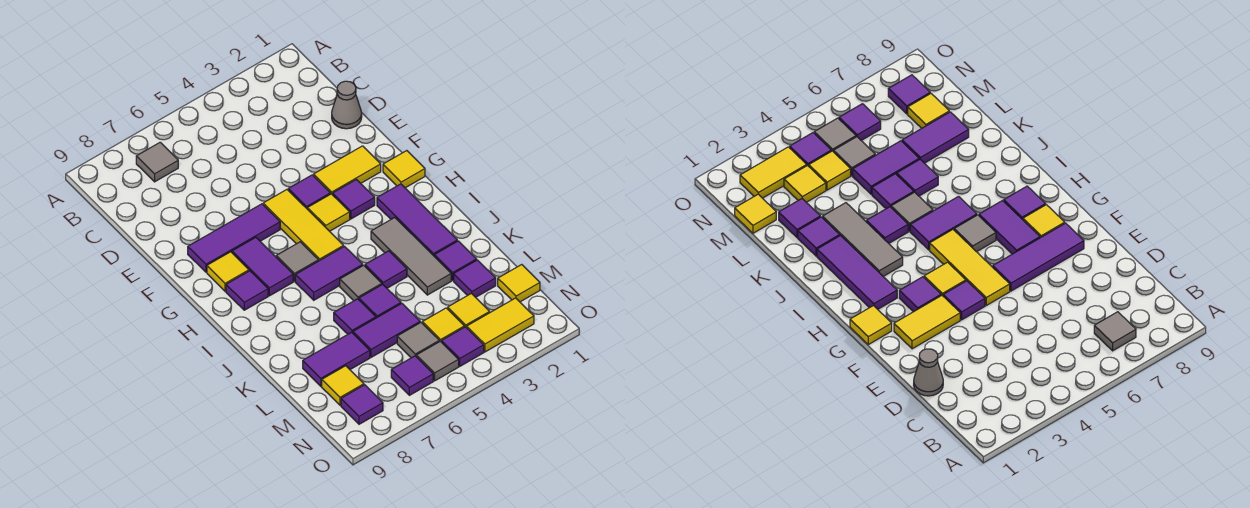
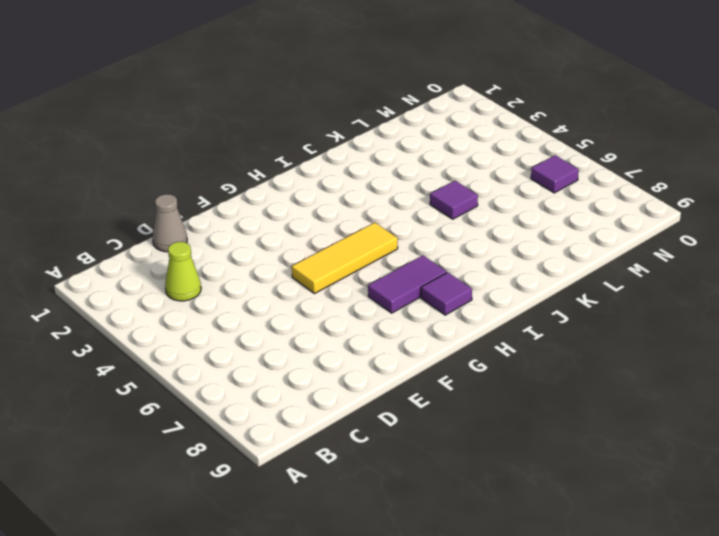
lime 1x1 cone [165,242,201,301] -> none
none -> grey 1x1 tile [136,142,178,182]
none -> yellow 1x2 tile [313,146,381,195]
none -> purple 1x1 tile [288,175,330,208]
none -> purple 1x3 tile [188,204,280,272]

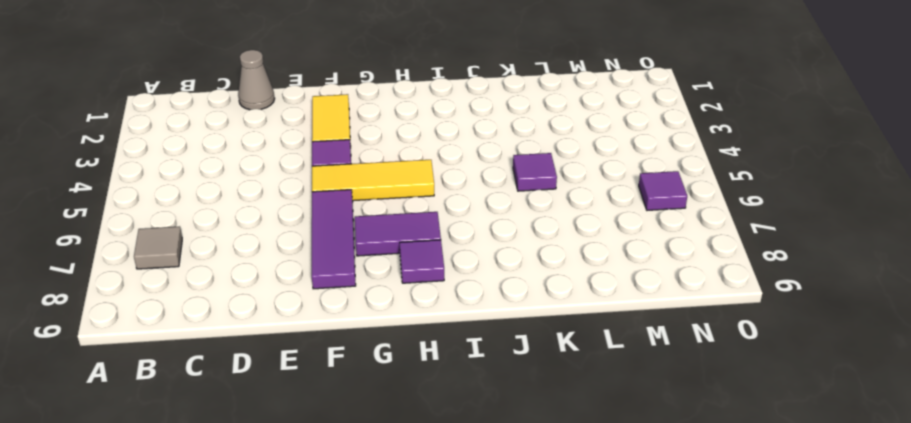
none -> yellow 1x1 tile [383,151,425,188]
none -> purple 1x1 tile [333,180,375,219]
none -> yellow 1x1 tile [307,194,350,231]
none -> yellow 1x1 tile [207,252,249,291]

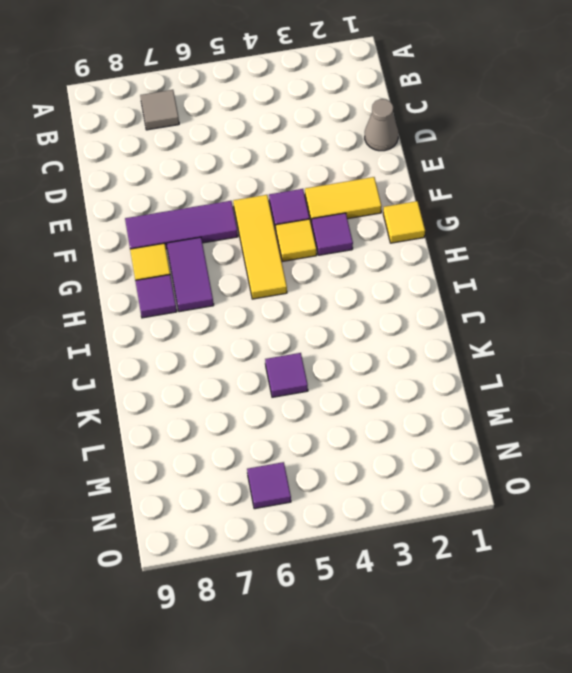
none -> purple 1x3 tile [377,184,457,256]
none -> grey 1x1 tile [276,242,318,281]
none -> grey 1x3 tile [371,218,451,295]
none -> purple 1x2 tile [295,246,363,300]

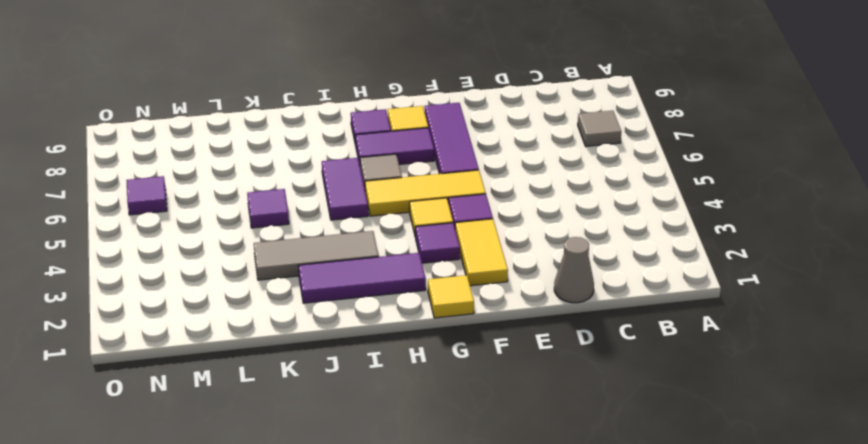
none -> purple 1x1 tile [365,251,407,288]
none -> grey 1x1 tile [340,265,382,301]
none -> purple 1x1 tile [434,241,477,280]
none -> purple 1x1 tile [334,299,376,334]

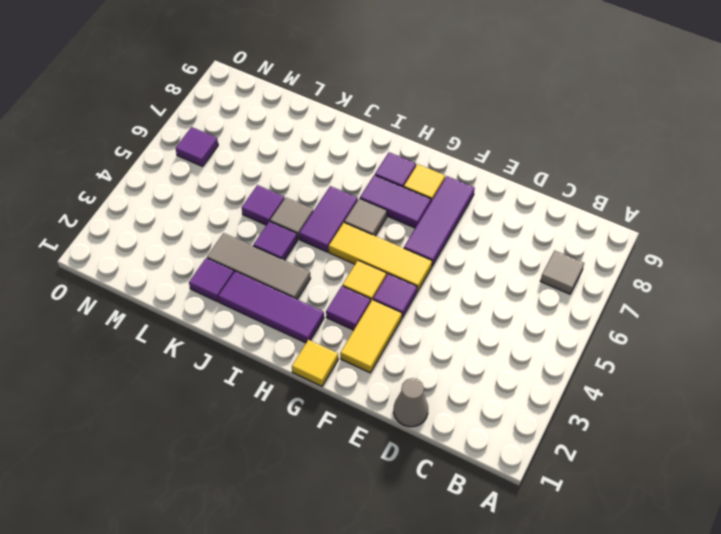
none -> purple 1x1 tile [334,299,376,334]
none -> purple 1x1 tile [454,260,496,297]
none -> purple 1x2 tile [353,304,420,357]
none -> purple 1x2 tile [303,332,370,386]

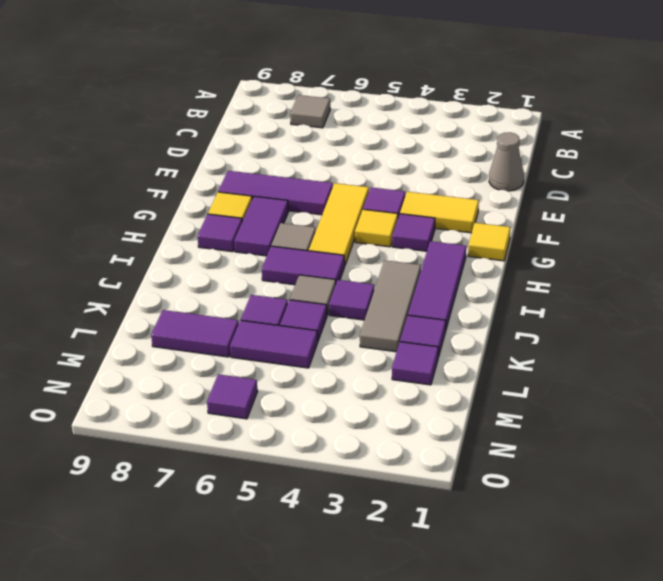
none -> yellow 1x1 tile [498,265,540,302]
none -> yellow 1x1 tile [448,293,490,328]
none -> yellow 1x1 tile [422,308,465,342]
none -> grey 1x1 tile [397,322,439,358]

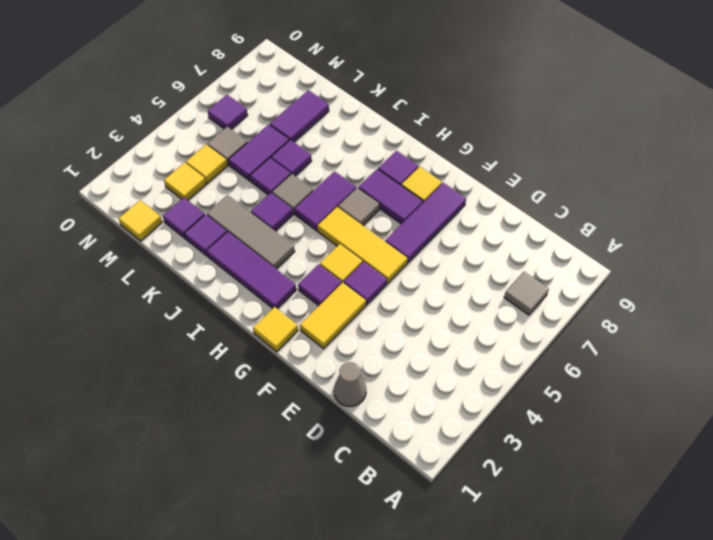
none -> yellow 1x1 tile [322,366,364,405]
none -> yellow 1x2 tile [467,298,534,352]
none -> purple 1x1 tile [442,327,484,366]
none -> grey 1x1 tile [416,341,459,381]

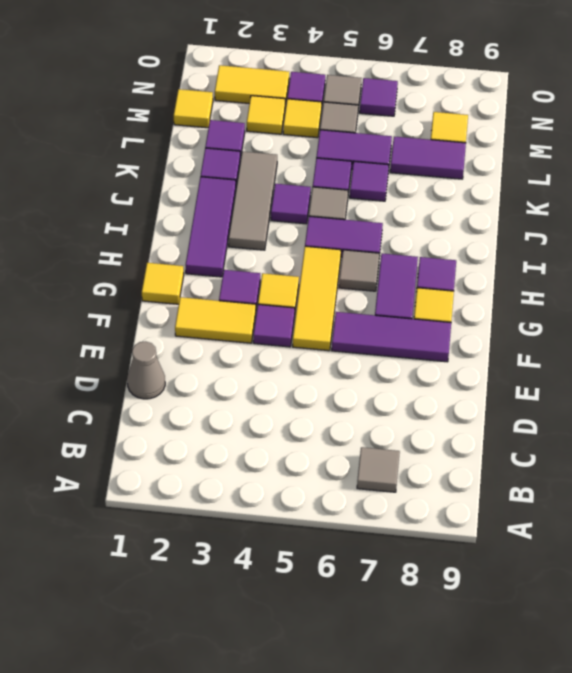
none -> purple 1x1 tile [341,385,383,424]

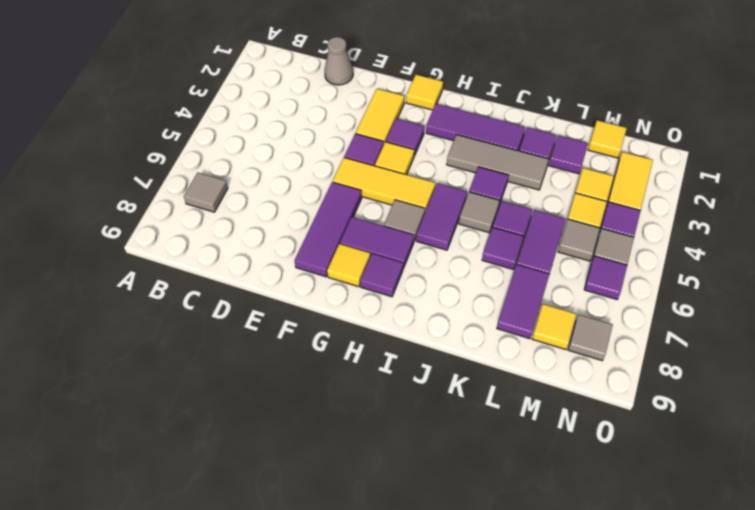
grey 1x1 tile [568,314,613,361] -> purple 1x1 tile [341,385,383,424]

